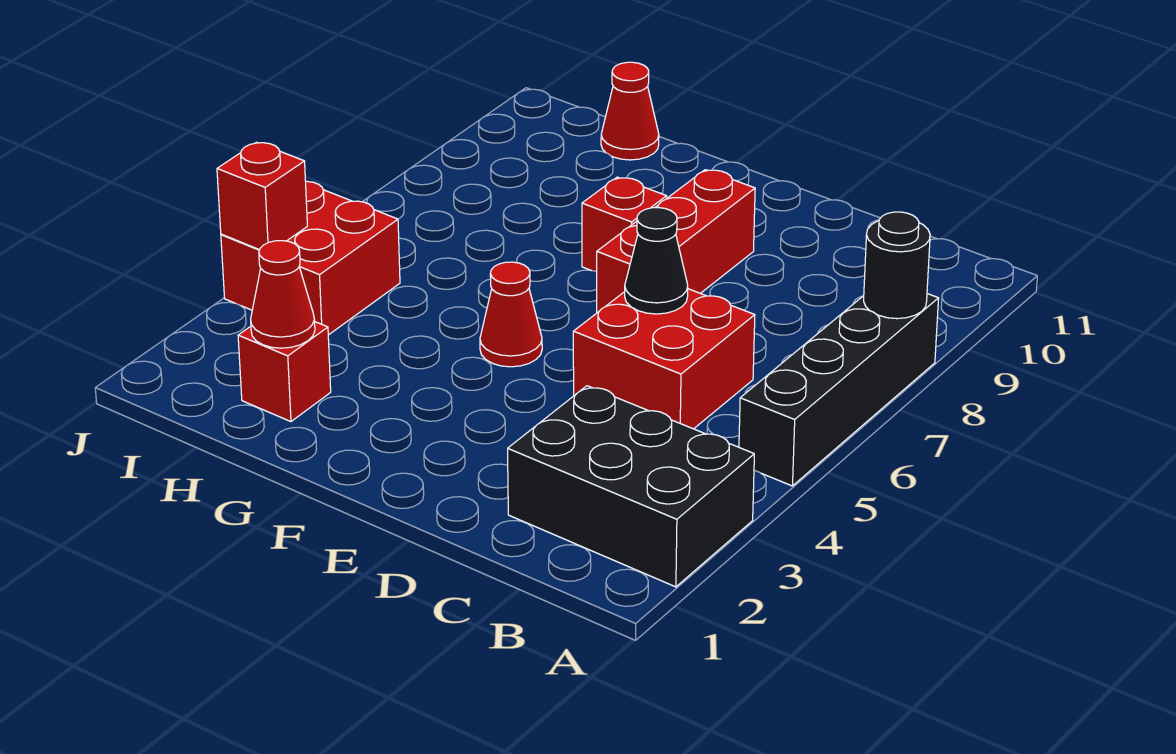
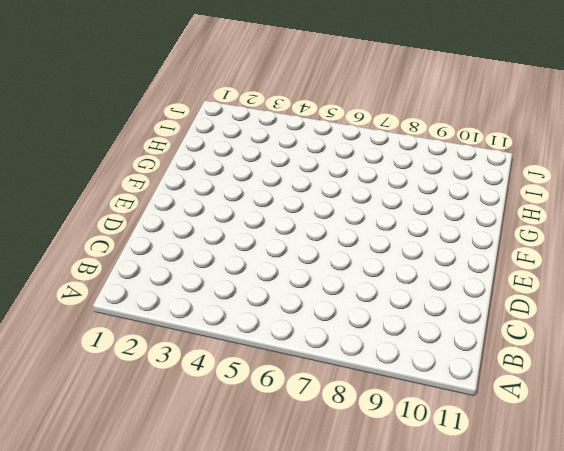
none -> black 2x3 brick [508,386,754,587]
none -> black 1x4 brick [739,294,939,486]
none -> red 2x2 brick [573,289,755,429]

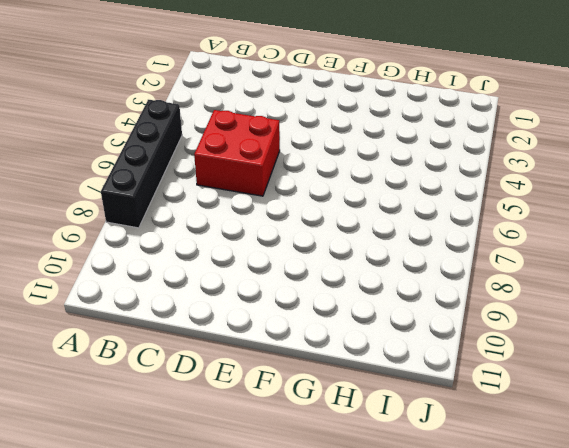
none -> black 2x3 brick [508,386,754,587]
none -> red 1x3 brick [597,170,755,313]
none -> red 1x1 cone [480,262,542,367]

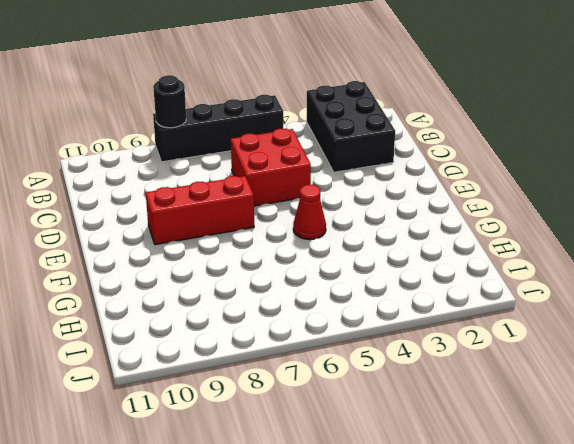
none -> red 1x1 brick [582,177,667,272]
none -> red 1x1 brick [238,322,331,422]
none -> red 1x1 cone [601,62,659,160]

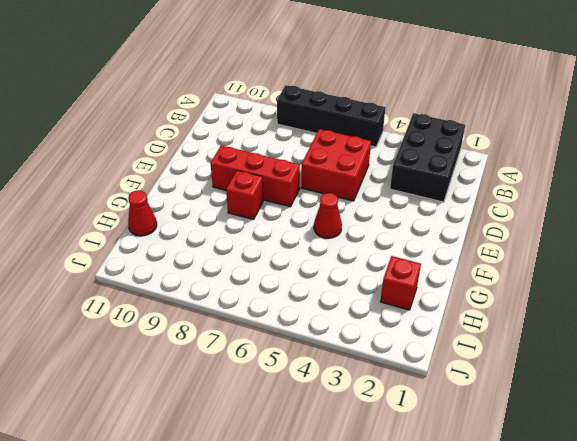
none -> red 2x2 brick [221,181,400,335]
none -> black 1x1 round brick [864,212,930,319]
none -> black 1x1 cone [625,208,688,314]

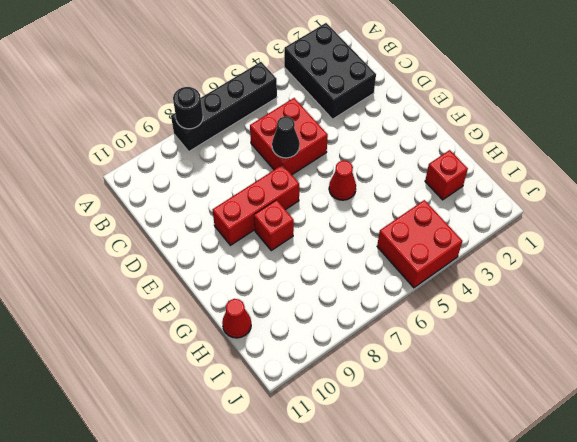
none -> red 1x1 cone [251,241,315,348]
none -> red 1x1 brick [217,142,307,250]

